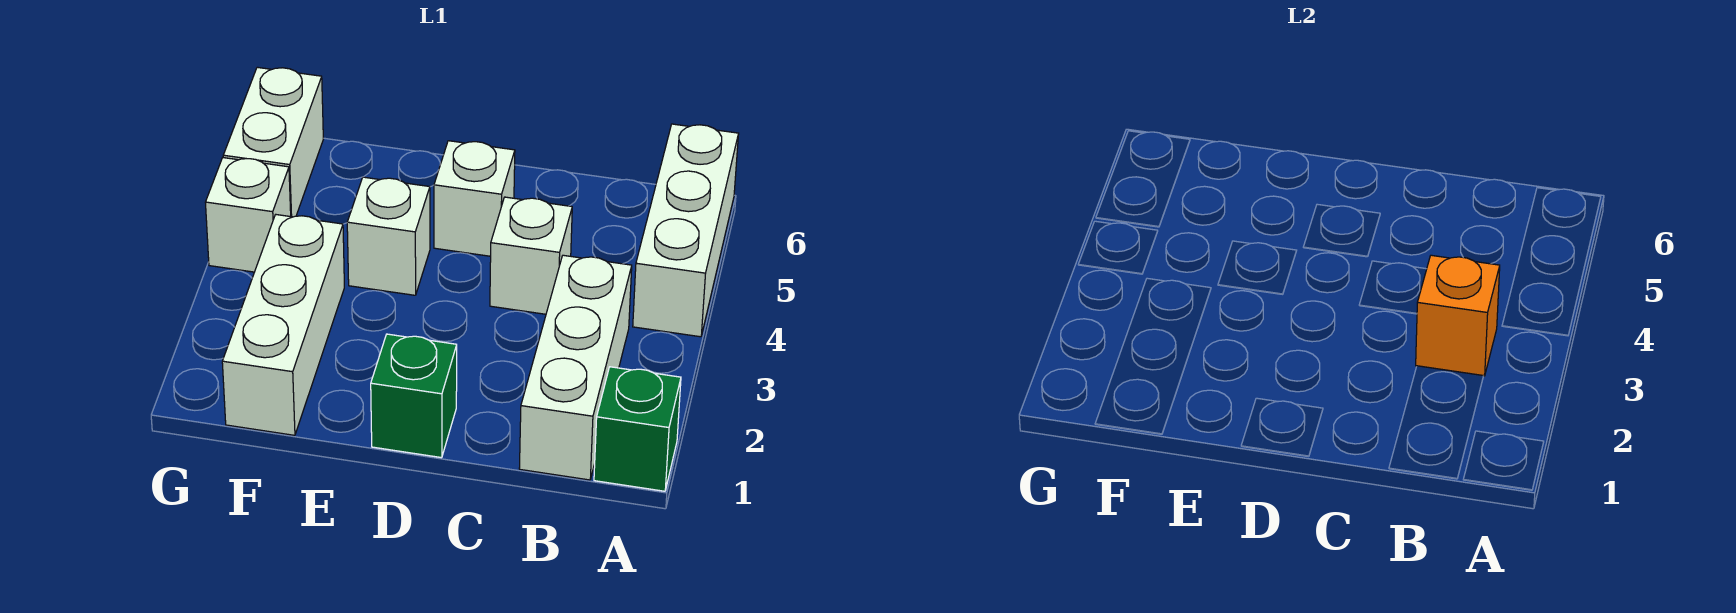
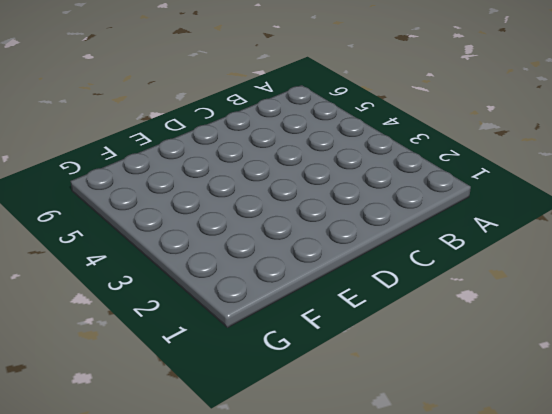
none -> green 1x1 brick [594,367,681,491]
none -> white 1x3 brick [633,124,739,337]

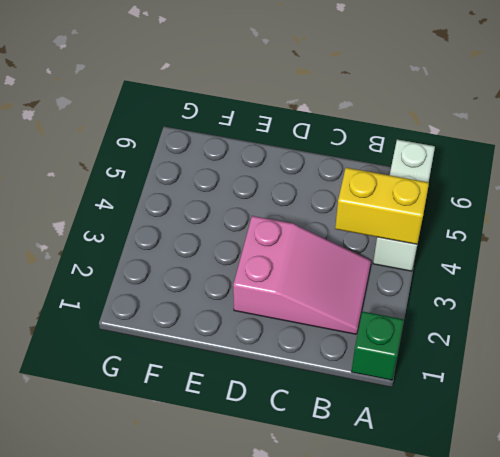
yellow 1x2 brick [335,168,429,244] -> none
pink 2x3 slope [233,216,371,334] -> white 1x3 brick [519,255,632,480]
none -> white 1x1 brick [490,197,572,314]
none -> green 1x1 brick [371,334,457,458]

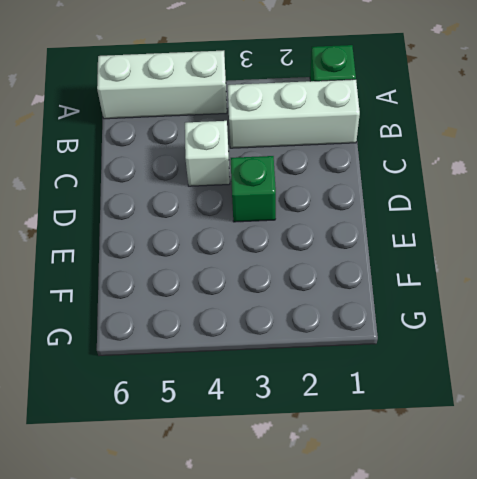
green 1x1 brick [231,156,276,222] -> green 1x1 brick moved to [371,334,457,458]
none -> white 1x1 brick [434,141,515,256]
none -> white 1x1 brick [347,177,430,295]

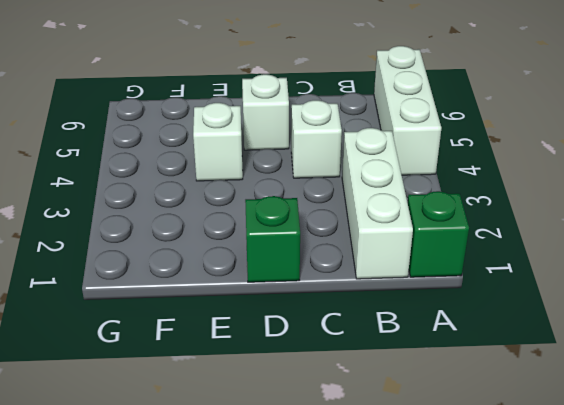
none -> white 1x3 brick [222,215,344,435]
none -> white 1x1 brick [205,158,291,272]

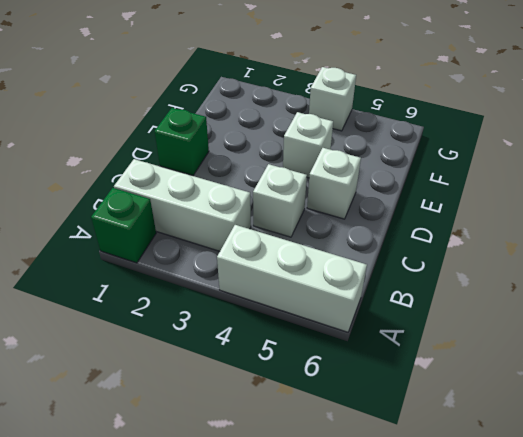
none -> white 1x3 brick [222,215,344,435]
none -> white 1x2 brick [223,67,323,217]

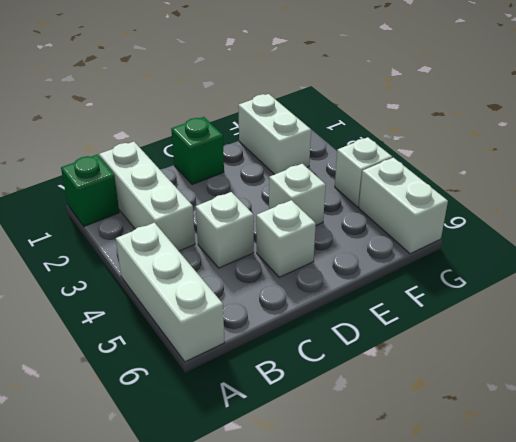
white 1x2 brick [238,94,311,175] -> white 1x3 brick [222,215,344,435]
none -> orange 1x1 brick [1416,255,1500,376]

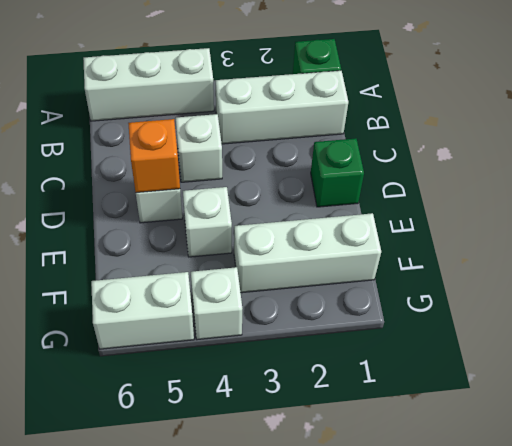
orange 1x1 brick [128,119,180,193] -> orange 1x1 brick moved to [1416,255,1500,376]

